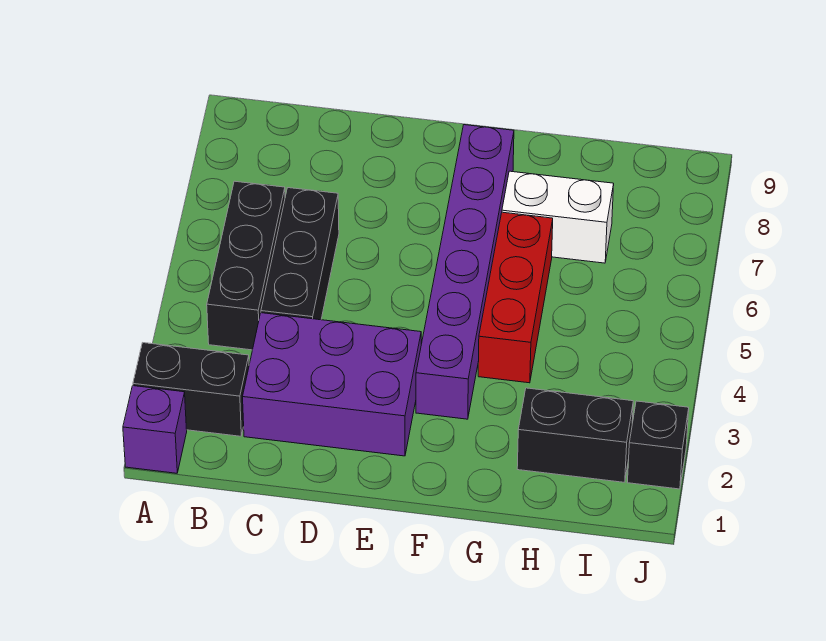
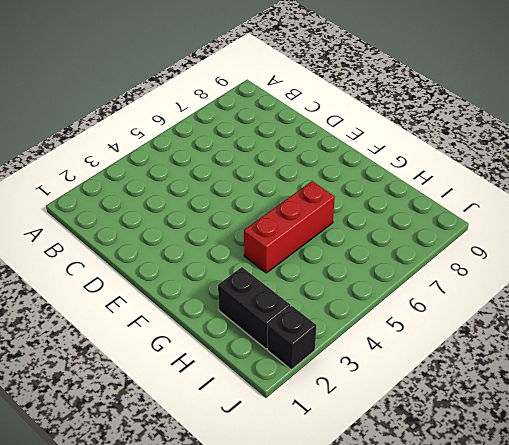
none -> purple 1x1 brick [123,386,187,473]
none -> black 1x2 brick [133,343,249,436]

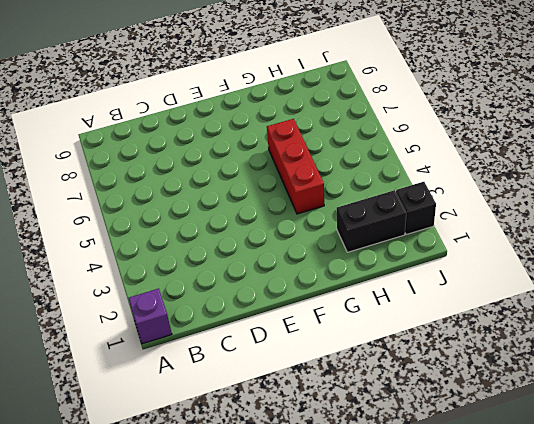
none -> black 1x2 brick [133,343,249,436]
none -> black 1x3 brick [207,181,285,350]

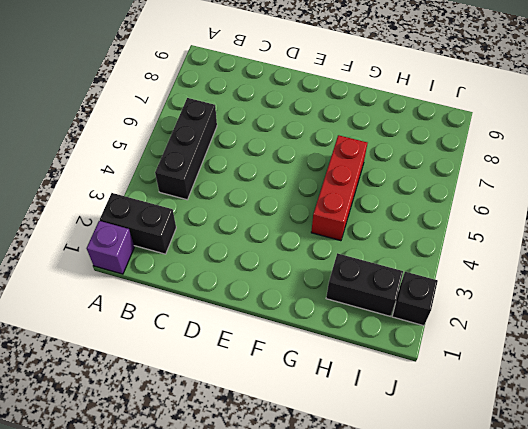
none -> purple 2x3 brick [243,313,421,456]
none -> black 1x3 brick [261,188,339,320]

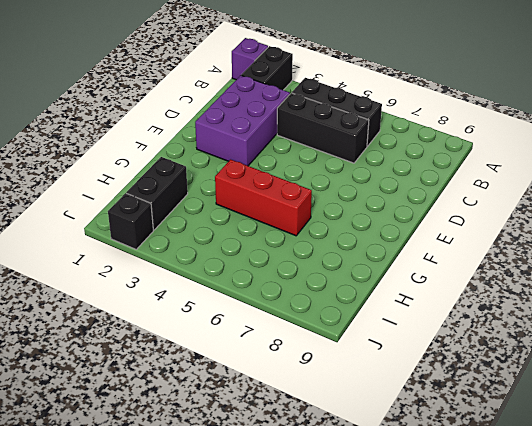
none -> purple 1x6 brick [416,125,514,419]
none -> white 1x2 brick [502,171,614,263]

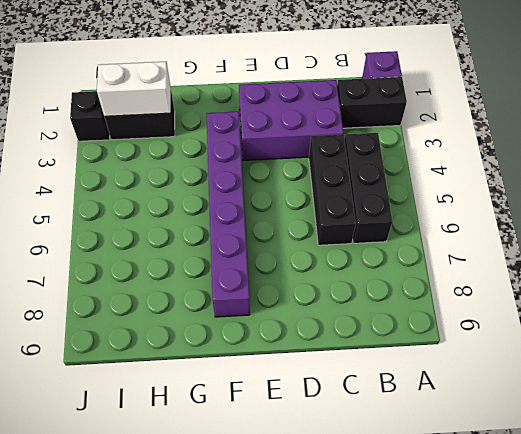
white 1x2 brick [97,62,171,117] -> white 1x2 brick moved to [502,171,614,263]
none -> red 1x3 brick [478,212,553,383]

